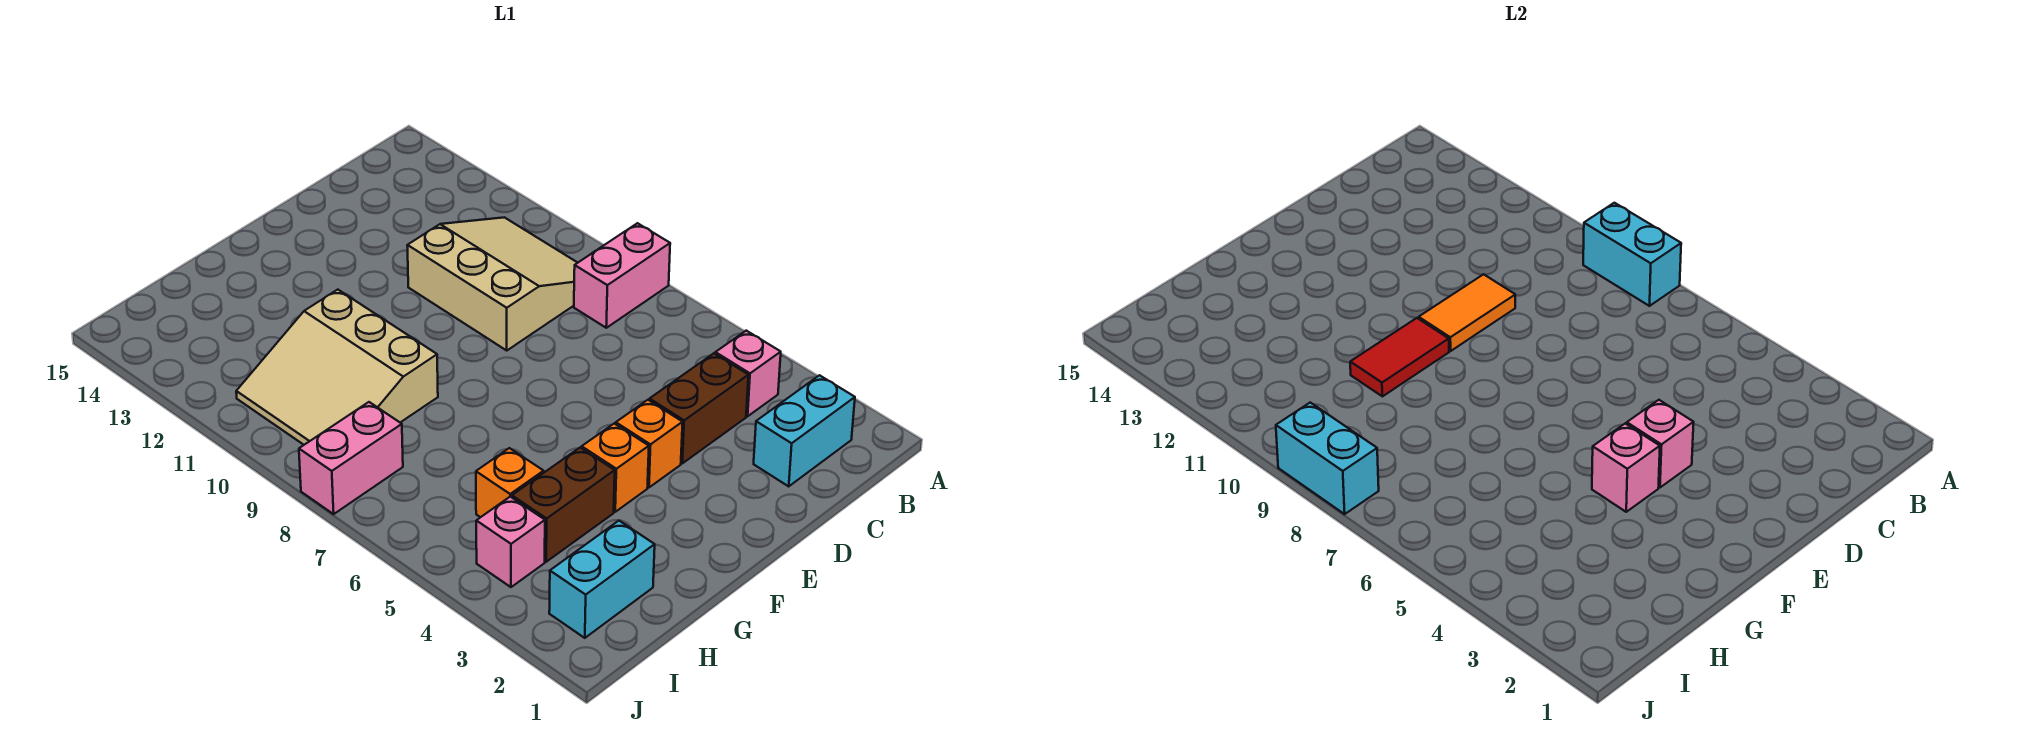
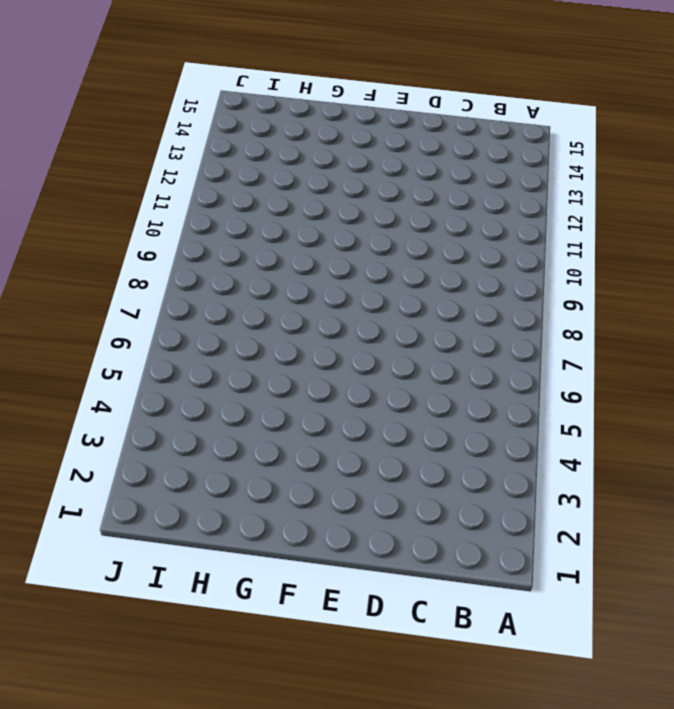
none -> pink 1x2 brick [574,223,670,328]
none -> cyan 1x2 brick [754,375,855,486]
none -> pink 1x1 brick [715,331,781,416]

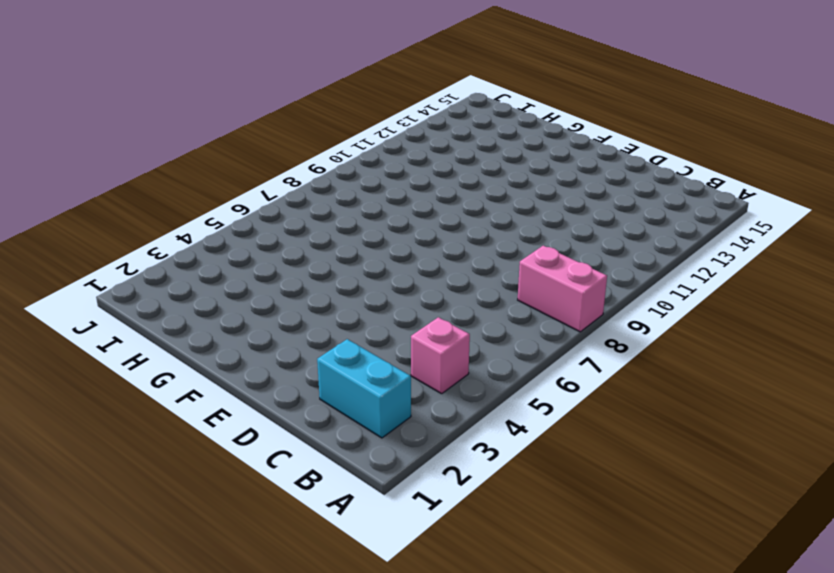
none -> tan 3x3 slope [407,217,577,350]
none -> brown 1x2 brick [649,353,748,463]
none -> orange 1x1 brick [616,400,683,487]

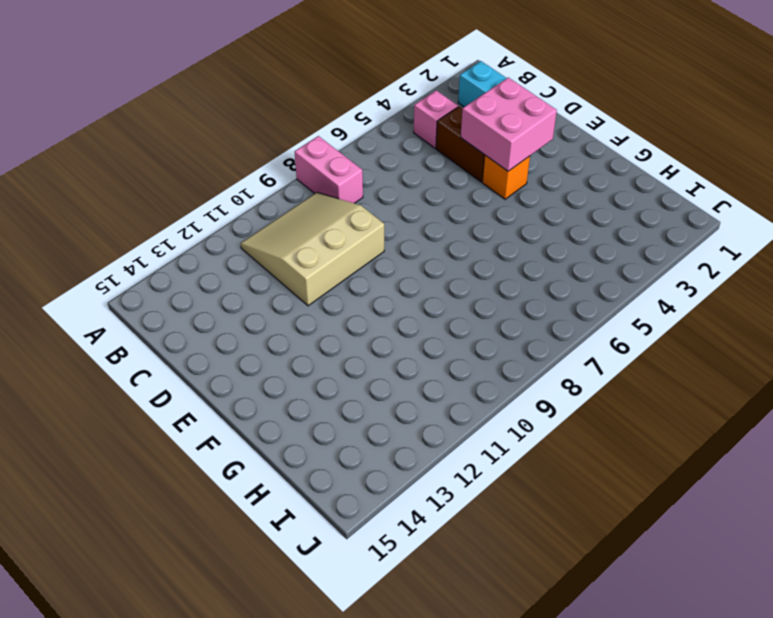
pink 2x2 brick [461,78,557,171] -> pink 1x1 brick [1627,400,1694,487]
none -> orange 1x1 brick [582,424,649,512]
none -> brown 1x2 brick [512,448,615,562]
none -> tan 3x3 slope [236,290,438,445]

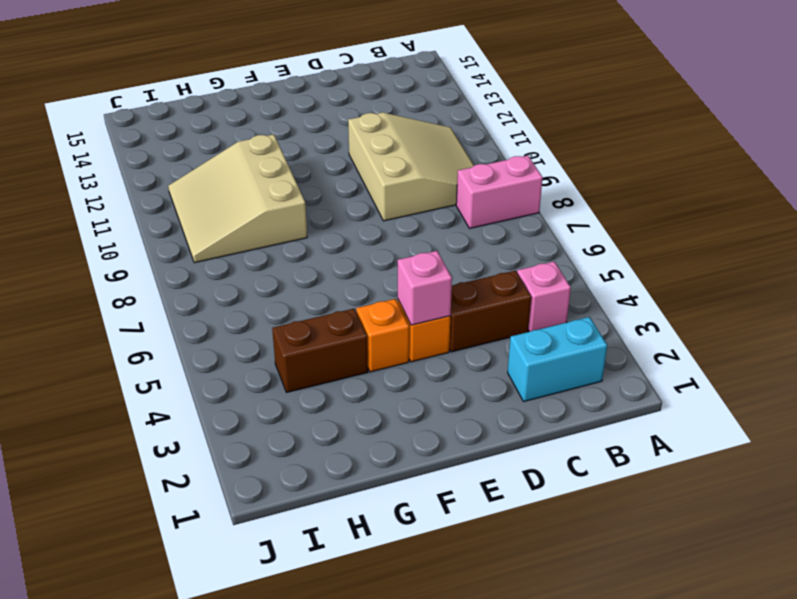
none -> cyan 1x2 brick [549,521,655,638]
none -> orange 1x1 brick [476,448,544,517]
none -> pink 1x1 brick [476,497,545,587]

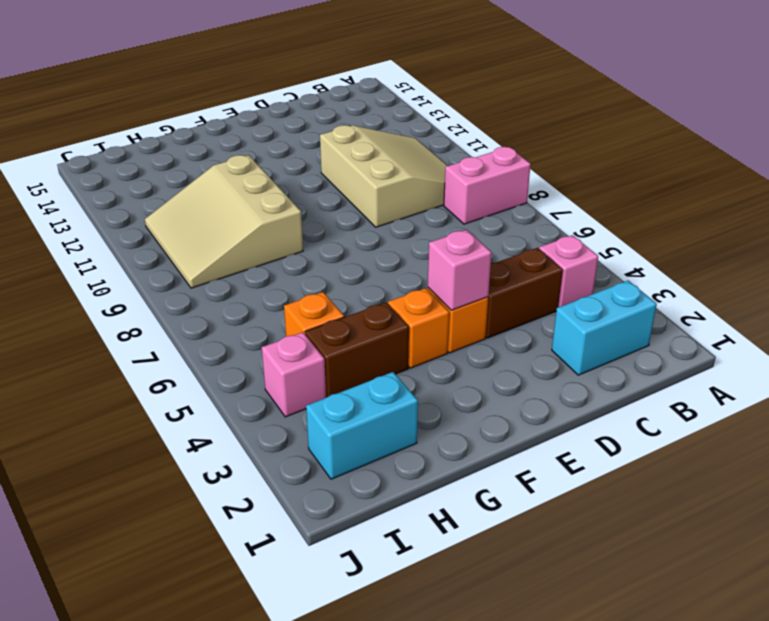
none -> pink 1x2 brick [299,402,403,514]
none -> cyan 1x2 brick [1583,203,1681,306]
none -> orange 1x2 tile [1419,274,1515,351]

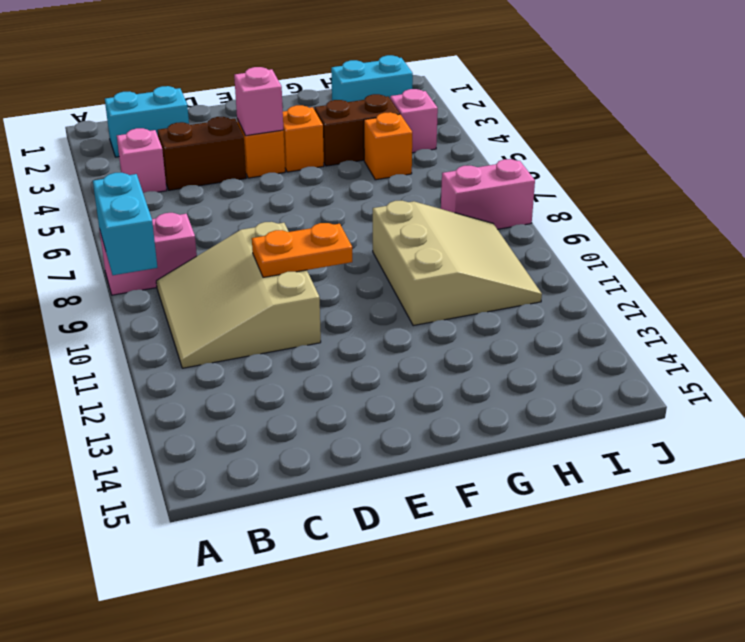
orange 1x2 plate [252,223,352,277] -> orange 1x2 tile [1419,274,1515,351]
none -> pink 1x1 brick [1592,424,1660,512]
none -> red 1x2 tile [1350,318,1449,396]
none -> cyan 1x2 brick [1276,403,1379,514]

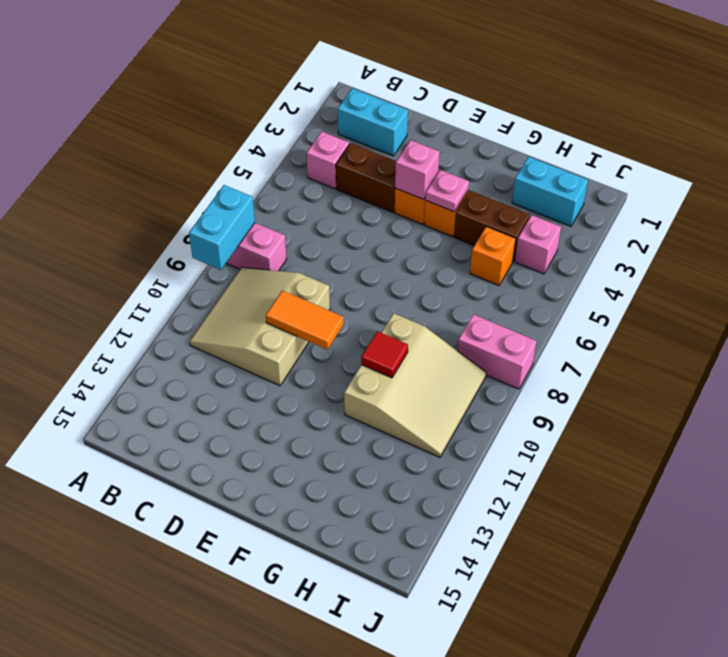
pink 1x1 plate [425,170,469,212] -> pink 1x1 brick [1592,424,1660,512]
red 1x1 tile [361,331,408,378] -> red 1x2 tile [1350,318,1449,396]
none -> cyan 1x2 brick [1276,403,1379,514]

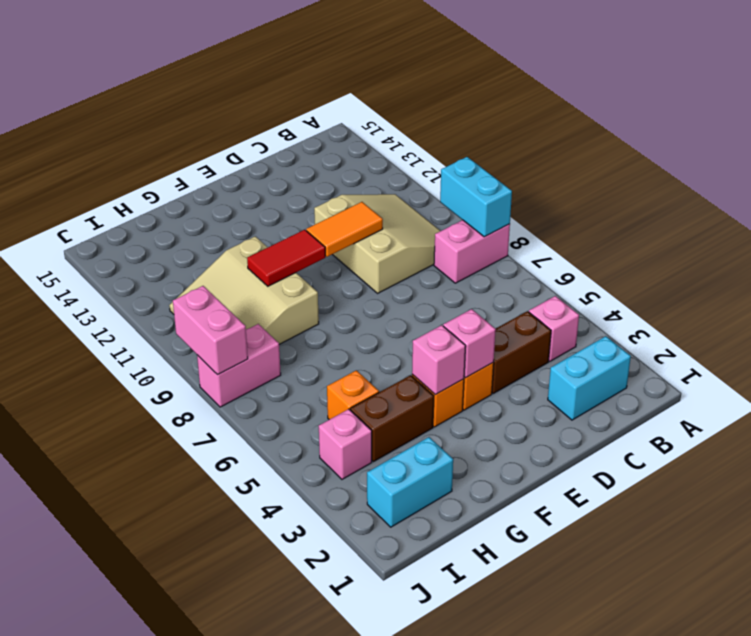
pink 1x2 brick [173,286,248,375] -> cyan 1x2 brick [1276,403,1379,514]

